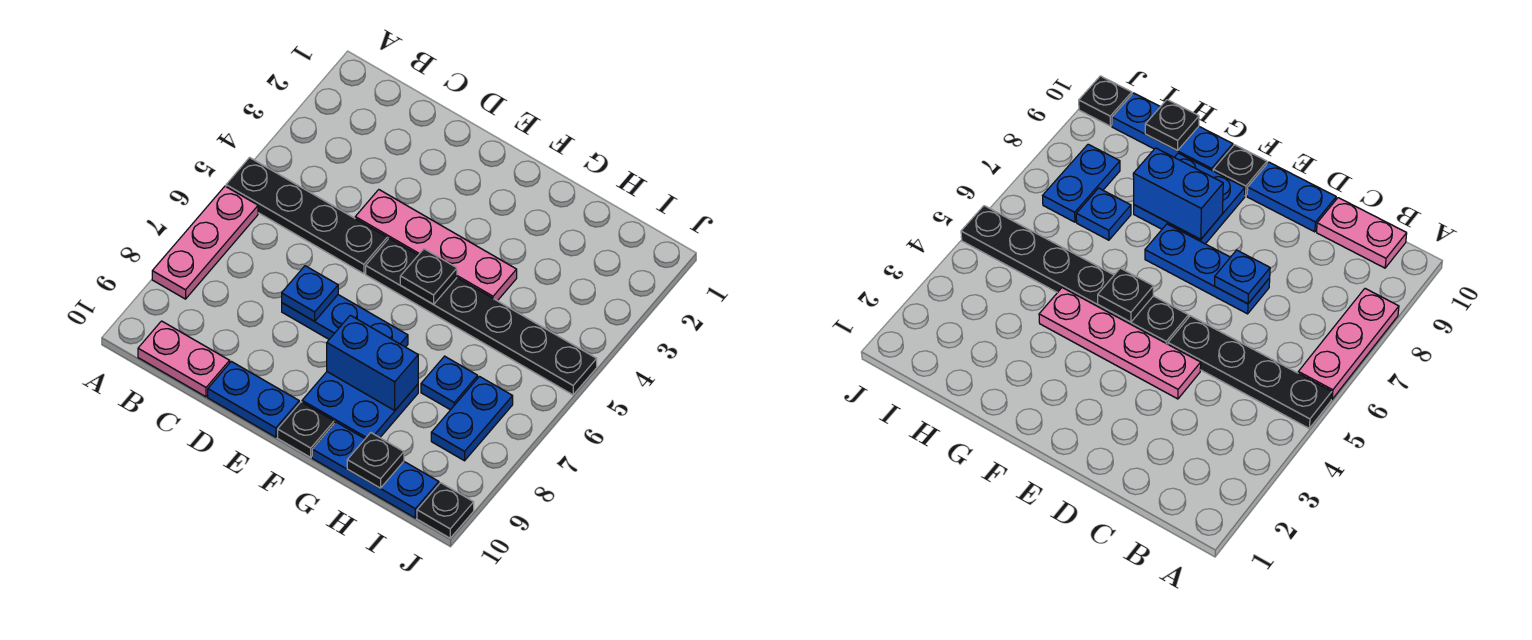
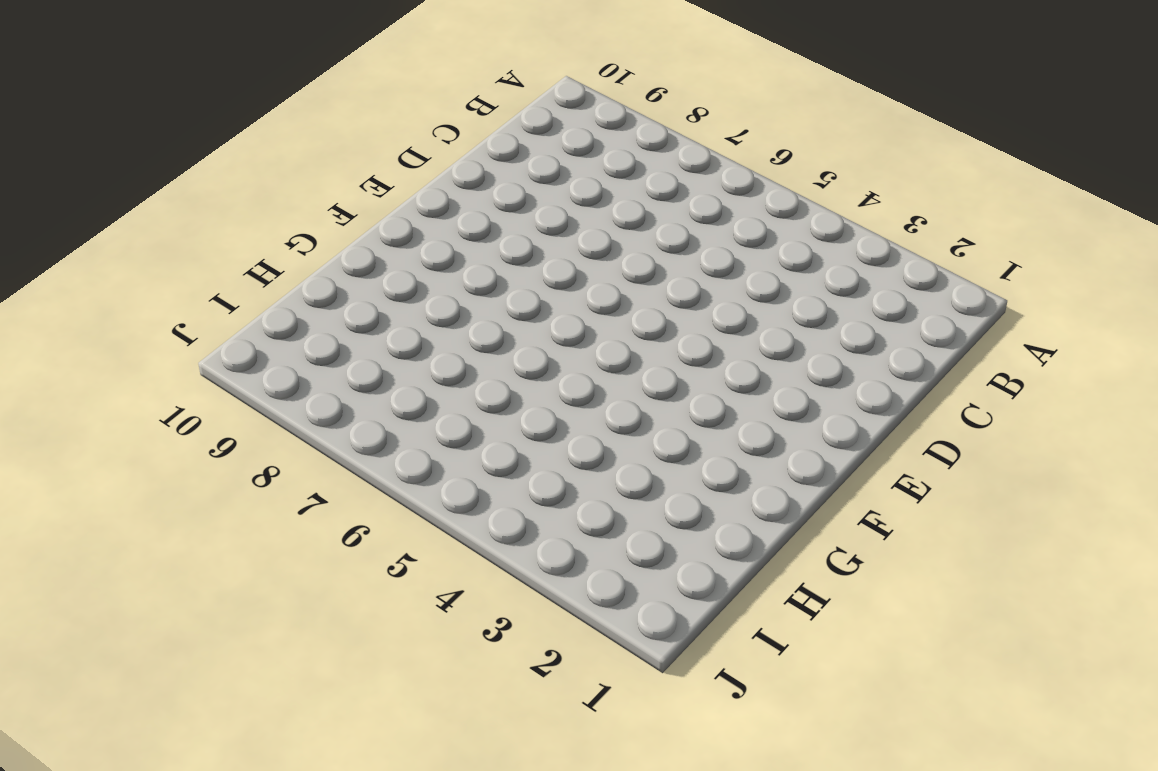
none -> black 1x4 plate [226,158,387,274]
none -> pink 1x3 plate [152,186,258,299]
none -> pink 1x2 plate [138,321,230,397]

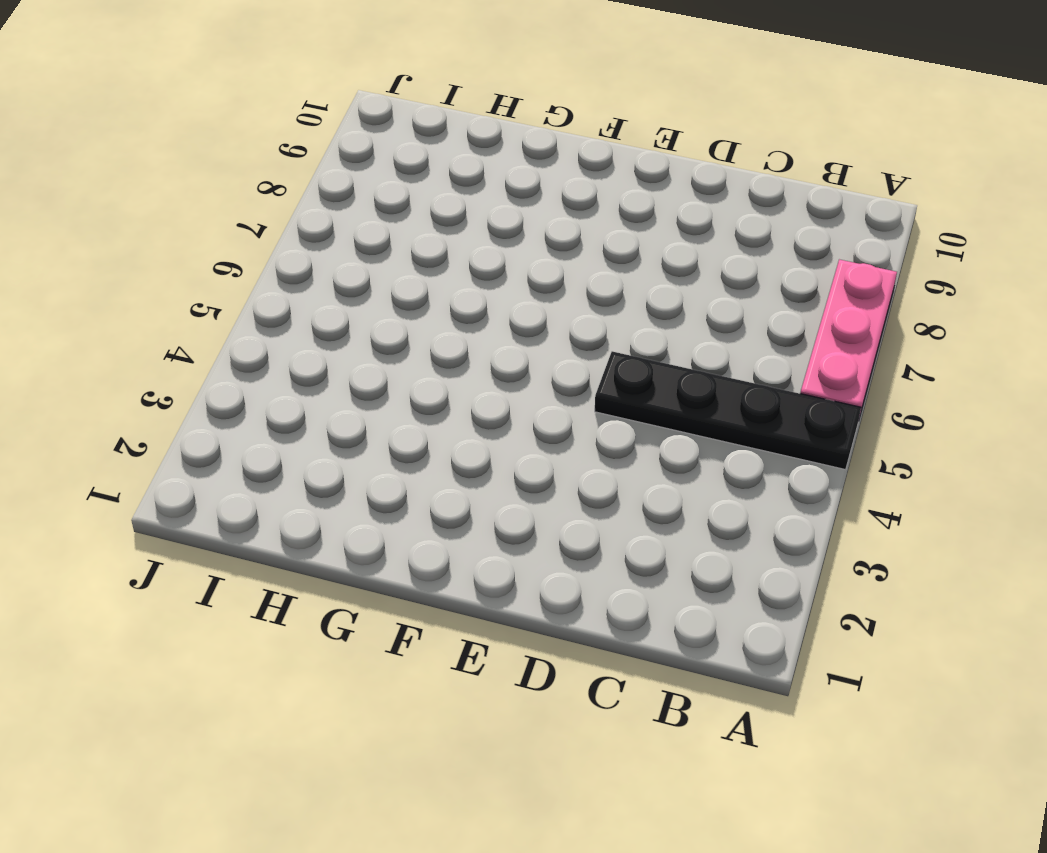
none -> pink 1x2 plate [138,321,230,397]
none -> pink 1x4 plate [355,190,517,301]
none -> blue 1x3 plate [282,295,408,347]

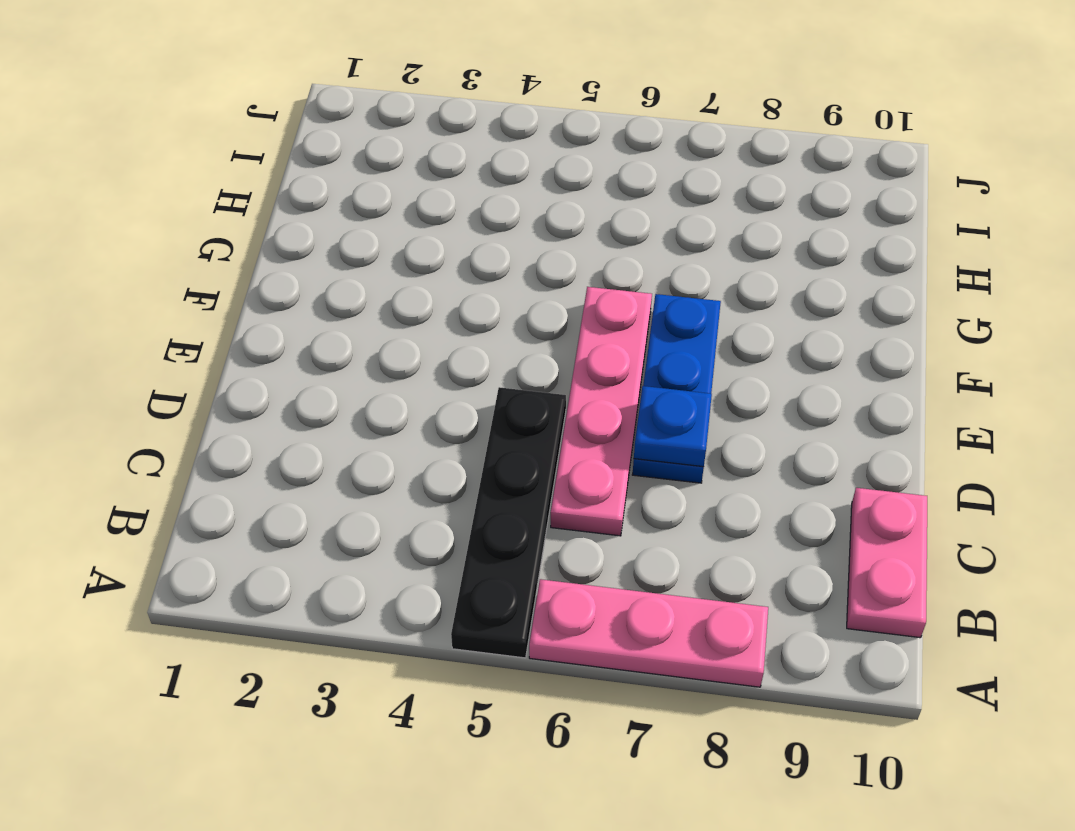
pink 1x4 plate [551,287,652,536] -> pink 1x4 plate moved to [355,190,517,301]
none -> blue 1x2 plate [208,361,299,437]
none -> black 1x6 plate [366,238,597,395]
none -> blue 2x2 plate [302,372,418,438]

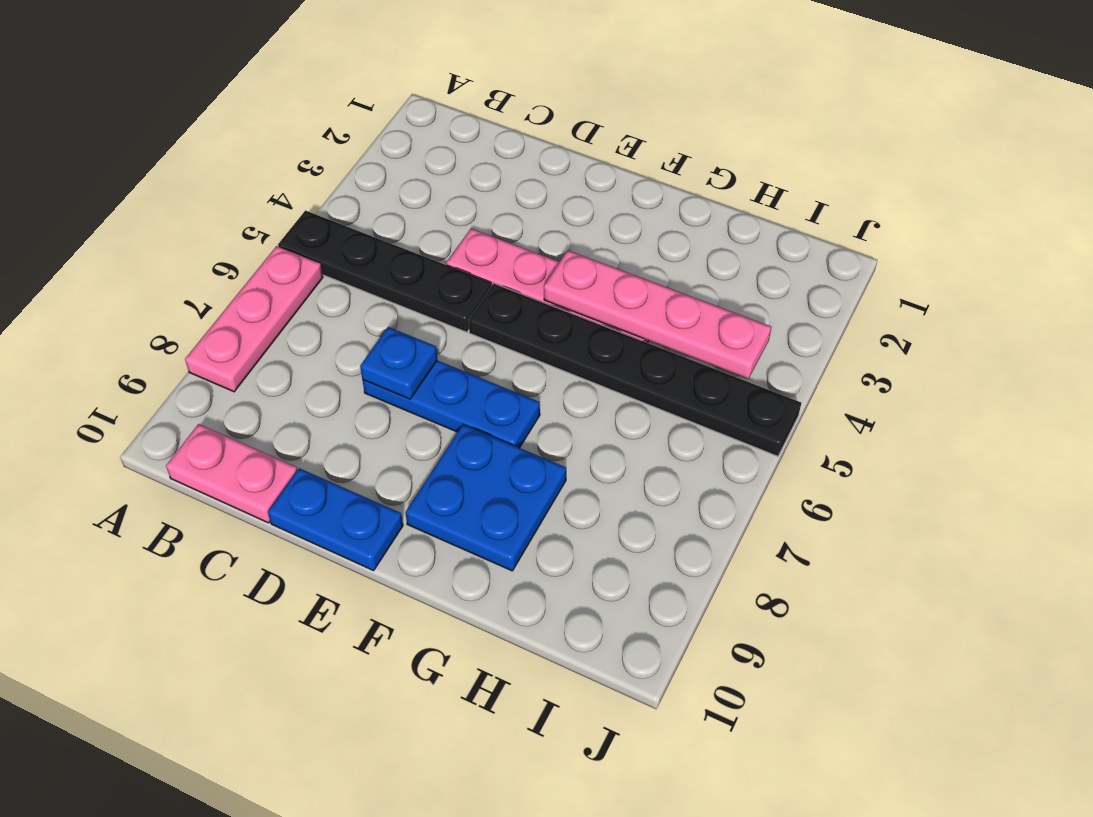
pink 1x4 plate [544,250,771,379] -> none
none -> black 1x1 plate [278,402,334,457]
none -> blue 1x3 plate [312,422,439,518]
none -> blue 1x1 plate [421,356,478,410]

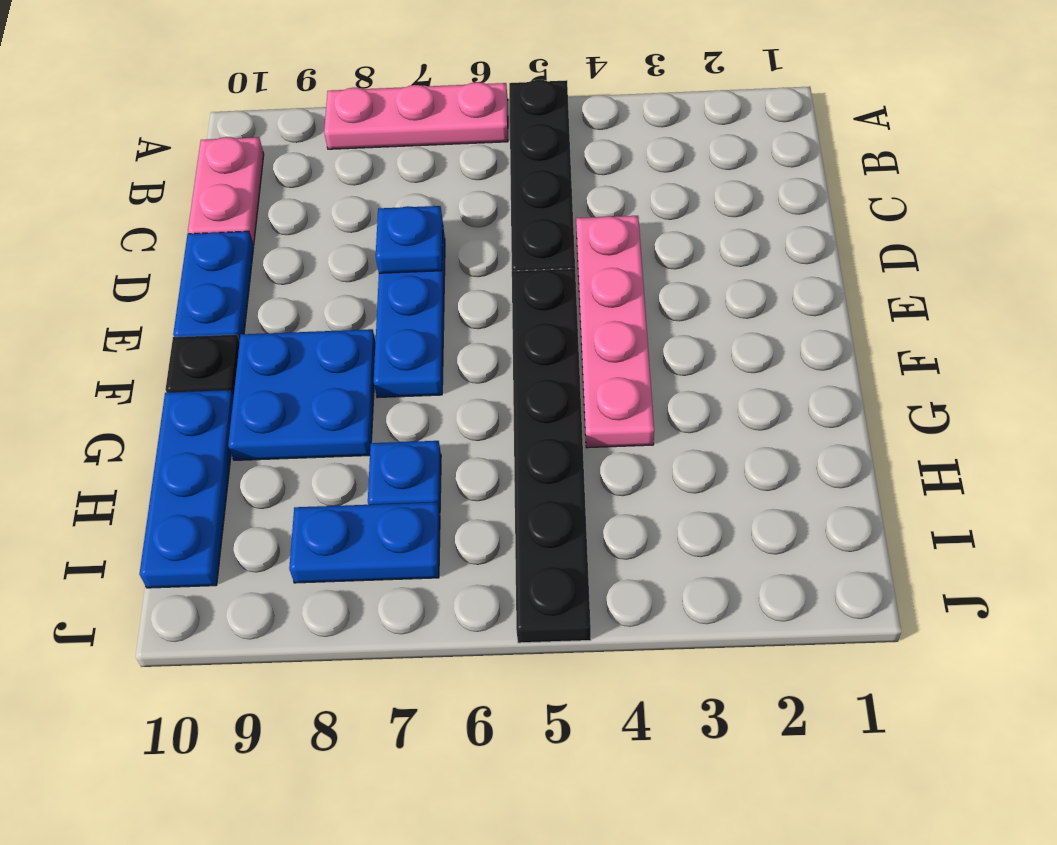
none -> black 1x1 plate [417,483,474,538]
none -> black 1x1 plate [400,249,457,304]
none -> blue 1x2 brick [327,315,418,410]

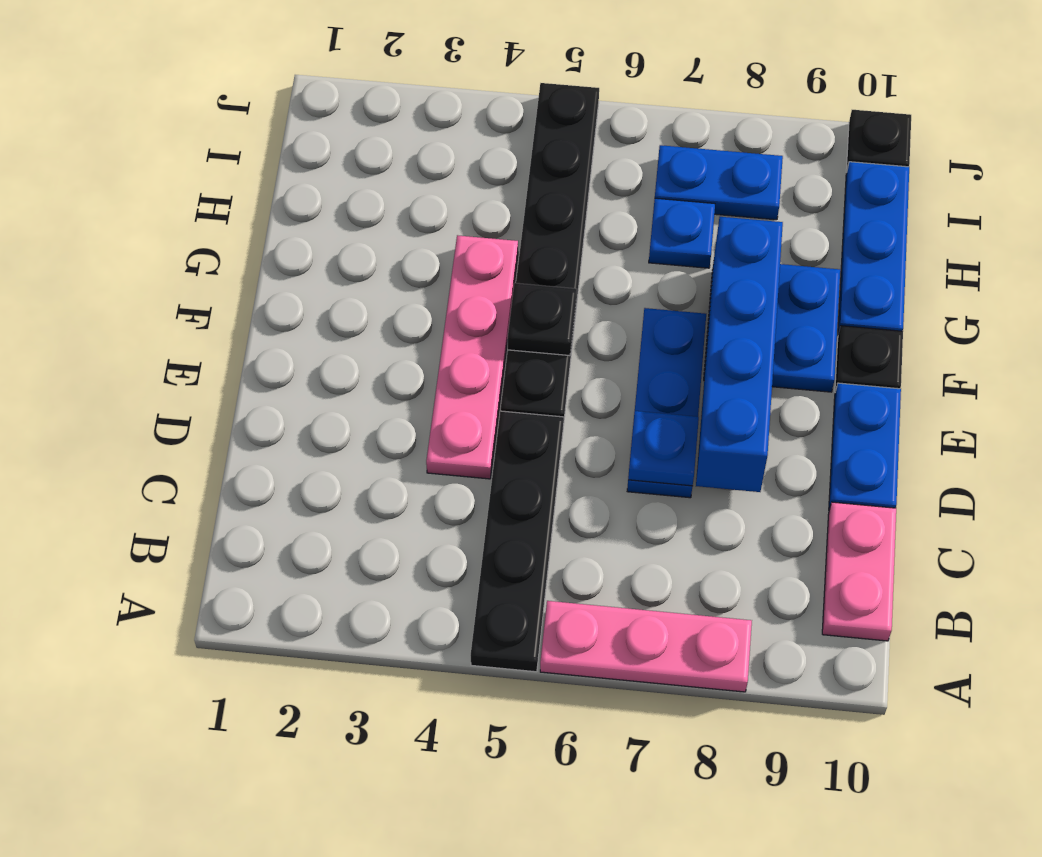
blue 1x4 brick [696,217,783,492] -> blue 1x2 brick [327,315,418,410]
none -> black 1x1 plate [347,433,404,488]

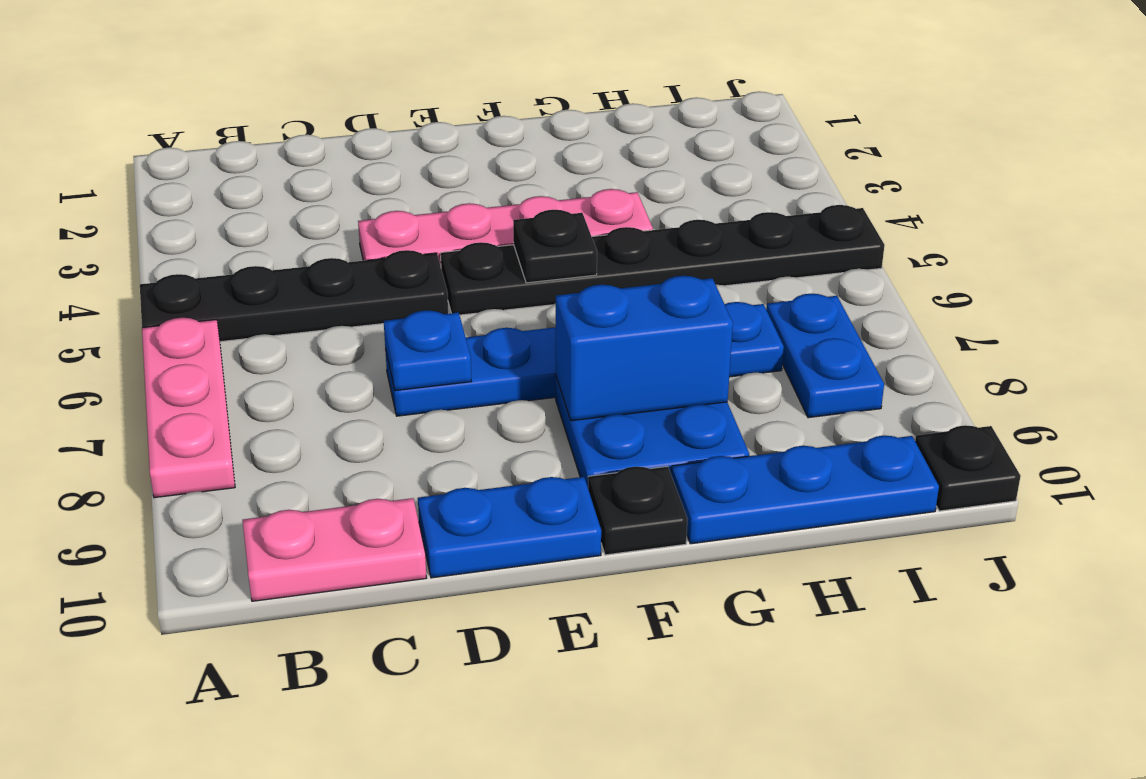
none -> black 1x1 plate [347,433,404,488]

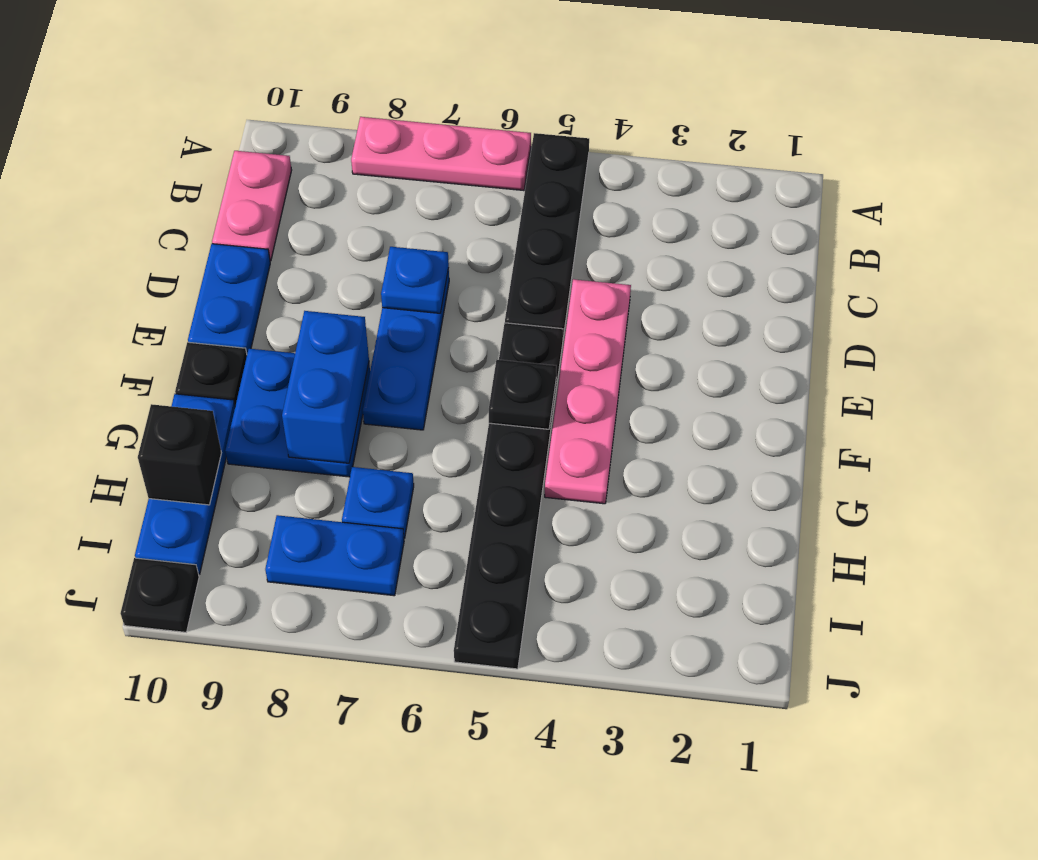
black 1x1 brick [138,404,222,505] -> black 1x1 plate [347,433,404,488]

